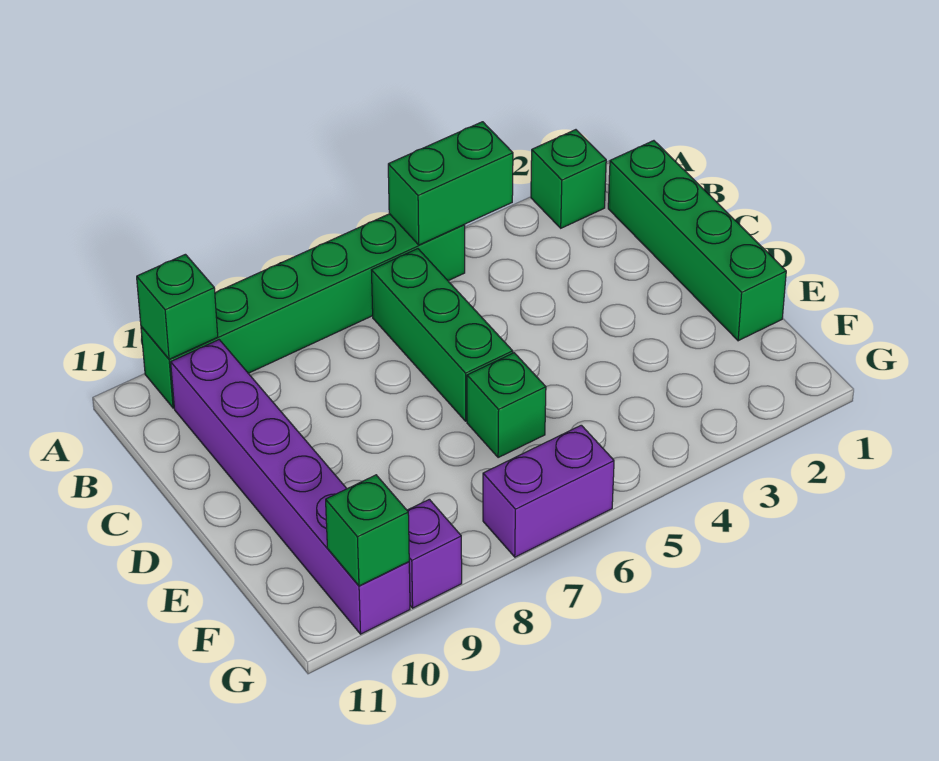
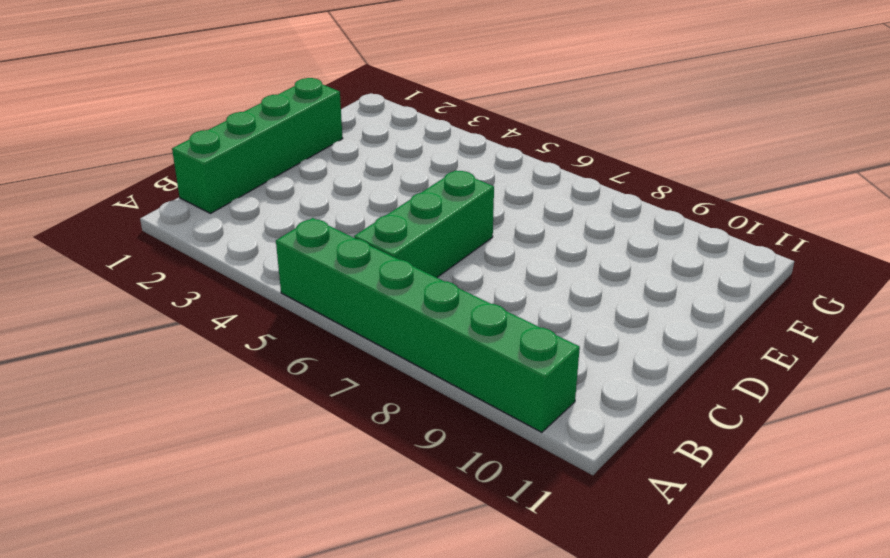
none -> green 1x1 brick [531,130,606,228]
none -> purple 1x6 brick [171,340,410,634]

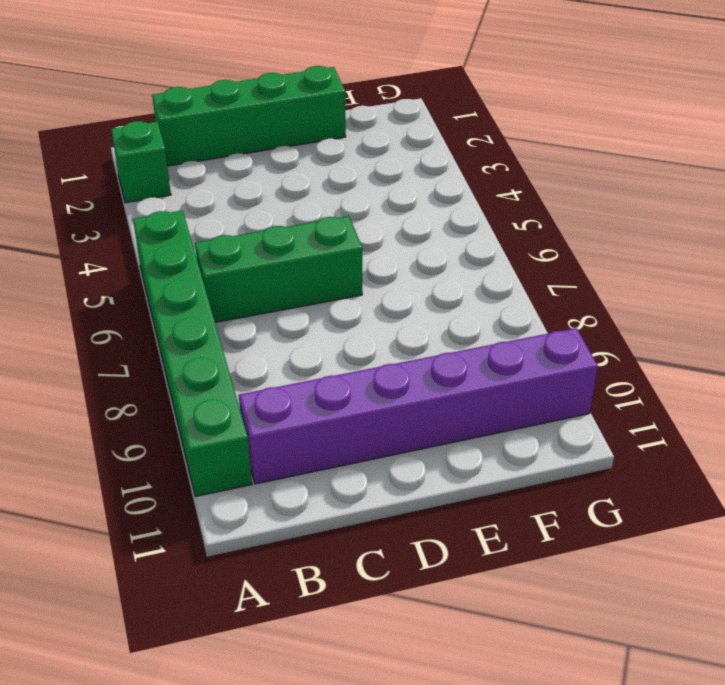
none -> green 1x1 brick [467,353,546,458]
none -> purple 1x2 brick [483,425,614,557]

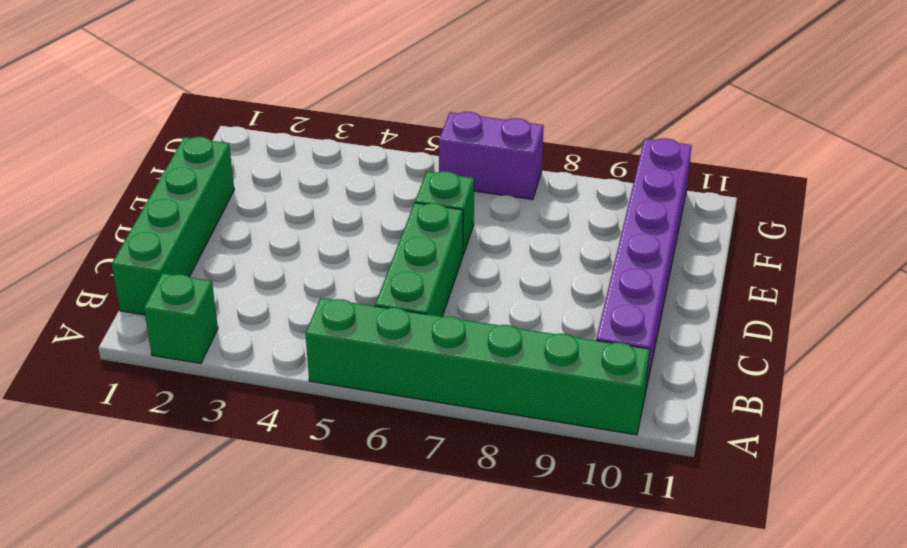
none -> purple 1x1 brick [407,499,462,608]
none -> green 1x2 brick [388,122,513,245]

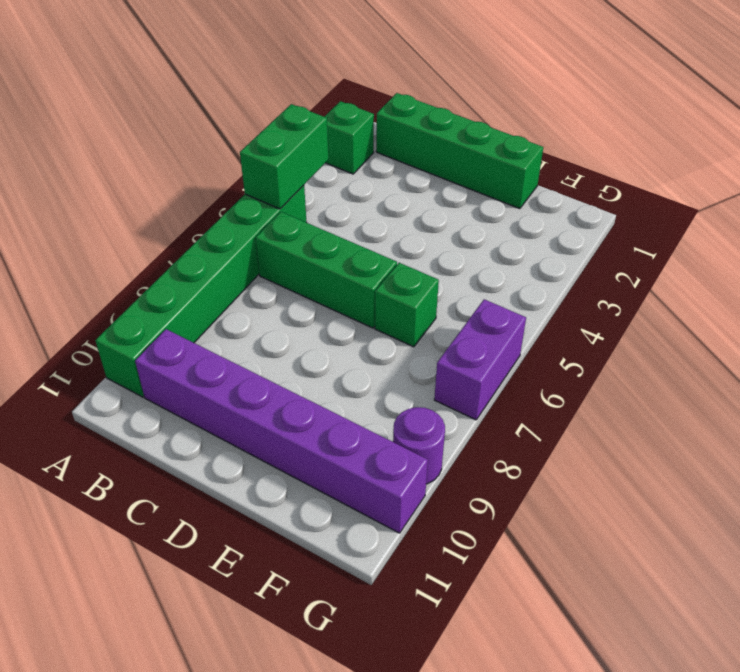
purple 1x1 round brick [393,407,445,484] -> purple 1x1 brick [407,499,462,608]
none -> green 1x1 brick [137,254,218,359]
none -> green 1x1 brick [326,475,409,586]

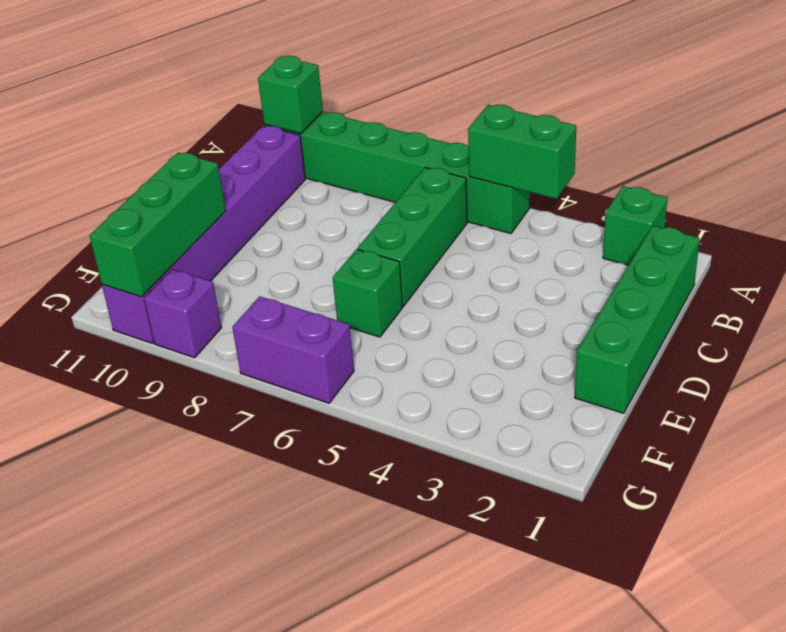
green 1x3 brick [90,152,226,297] -> green 1x1 brick [326,475,409,586]

